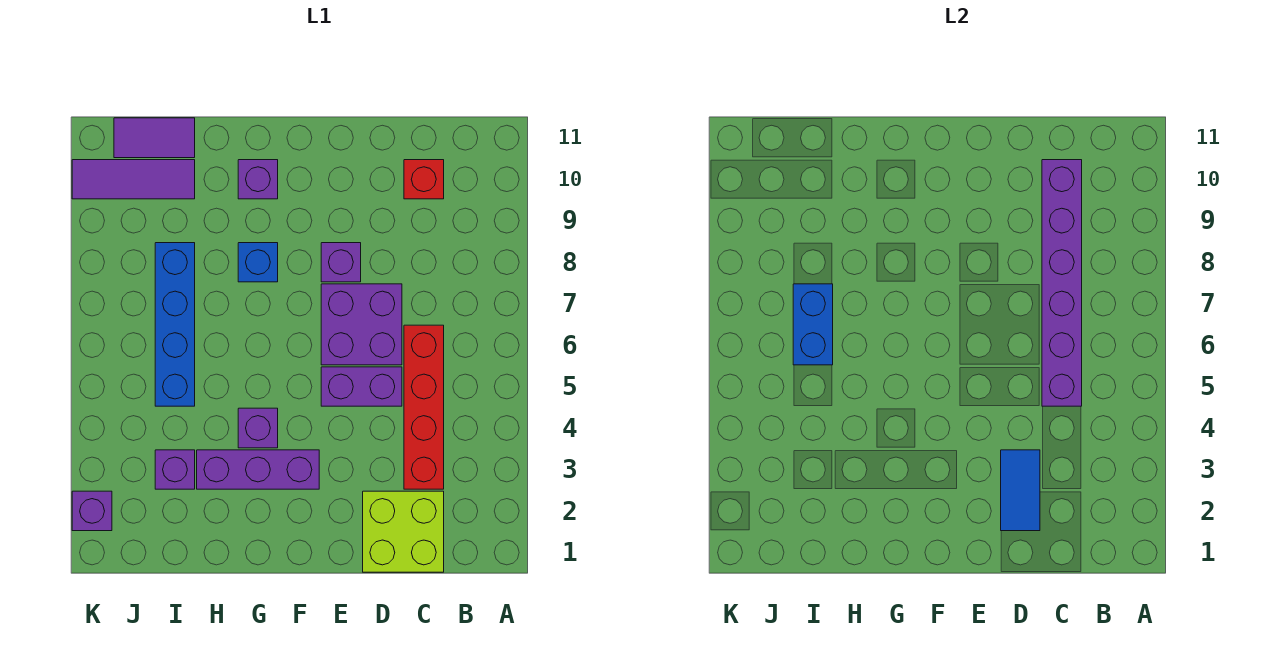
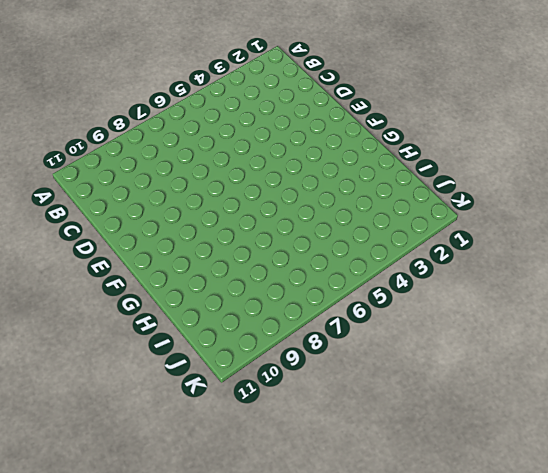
none -> lime 2x2 brick [363,491,444,572]
none -> red 1x4 brick [404,325,444,489]
none -> red 1x1 brick [404,160,444,199]

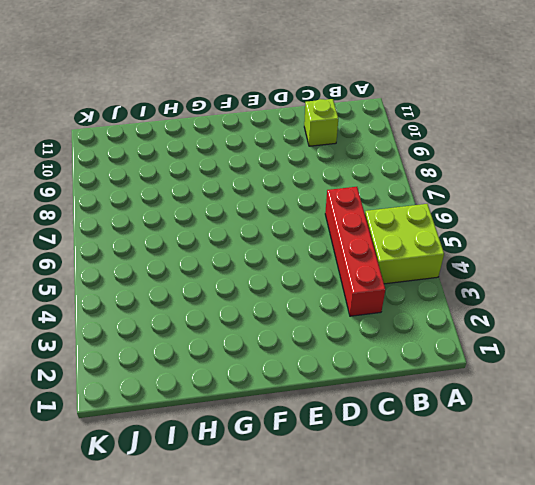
lime 2x2 brick [365,204,444,284] -> lime 2x2 brick moved to [363,491,444,572]
lime 1x1 brick [304,99,338,146] -> red 1x1 brick [404,160,444,199]
none -> purple 1x2 brick [321,367,402,406]
none -> purple 2x2 brick [321,284,402,365]
none -> purple 1x1 brick [321,243,361,282]

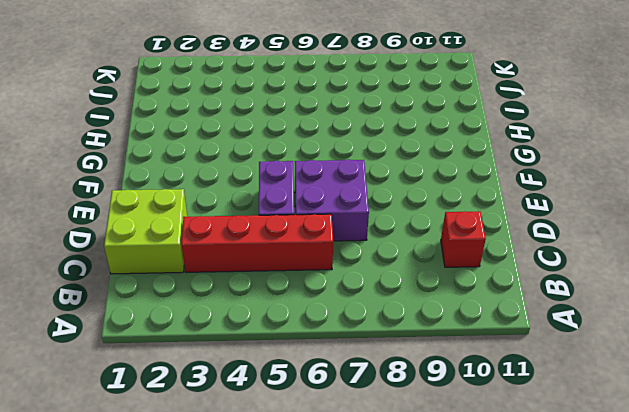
none -> purple 1x1 brick [321,243,361,282]
none -> purple 1x3 brick [197,450,319,489]
none -> purple 1x1 brick [238,408,278,448]

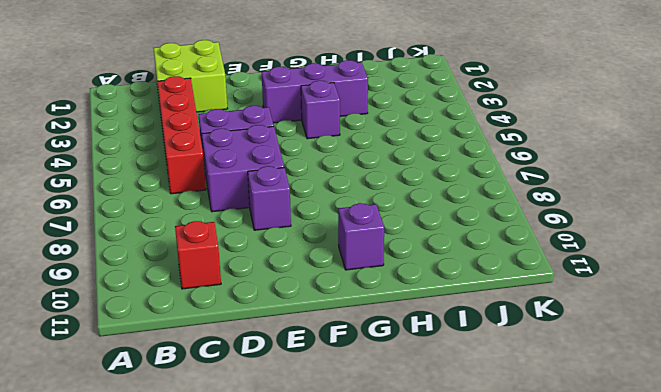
none -> blue 1x1 brick [238,243,278,282]
none -> purple 1x1 brick [155,450,195,489]
none -> blue 1x4 brick [155,243,195,406]

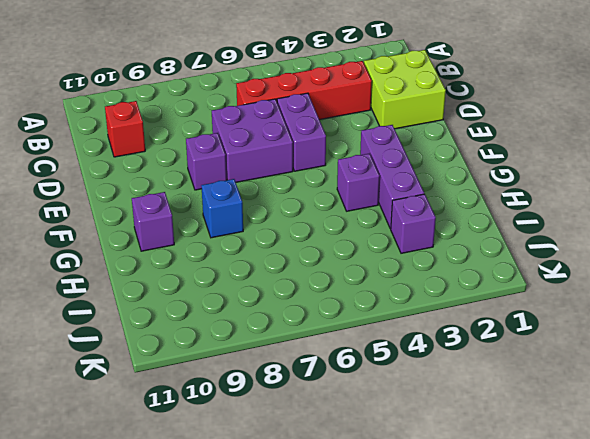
none -> blue 1x4 brick [155,243,195,406]
none -> purple 1x3 tile [72,160,195,199]
none -> purple 1x2 tile [114,118,195,158]

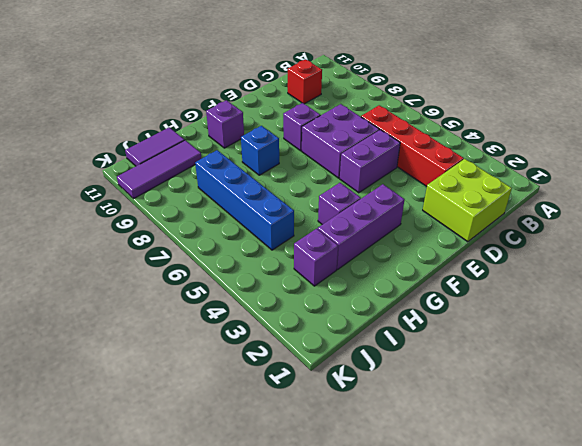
none -> purple 1x1 brick [72,491,112,531]
none -> purple 1x6 brick [1042,160,1082,406]
none -> blue 1x2 tile [1001,450,1040,531]

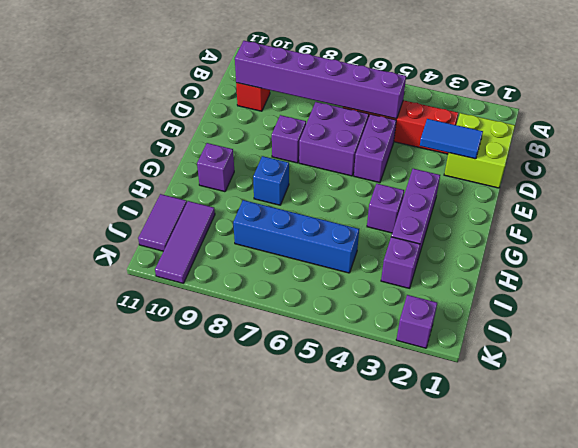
none -> blue 1x2 brick [793,284,833,365]

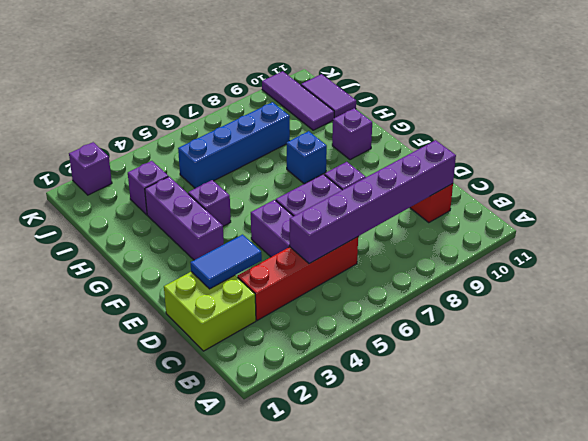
none -> blue 1x2 brick [793,284,833,365]

